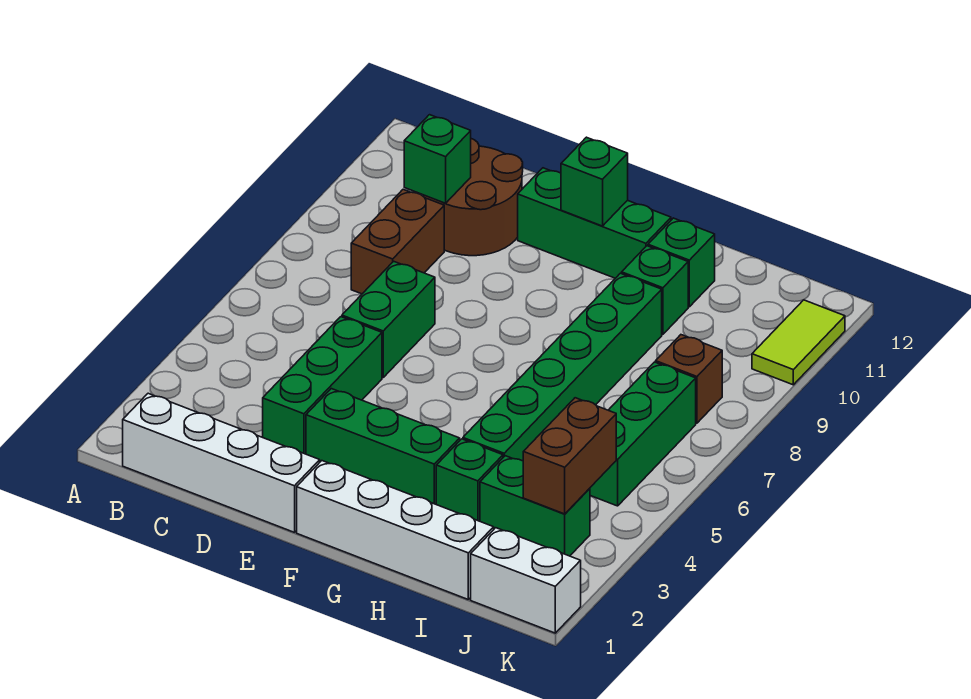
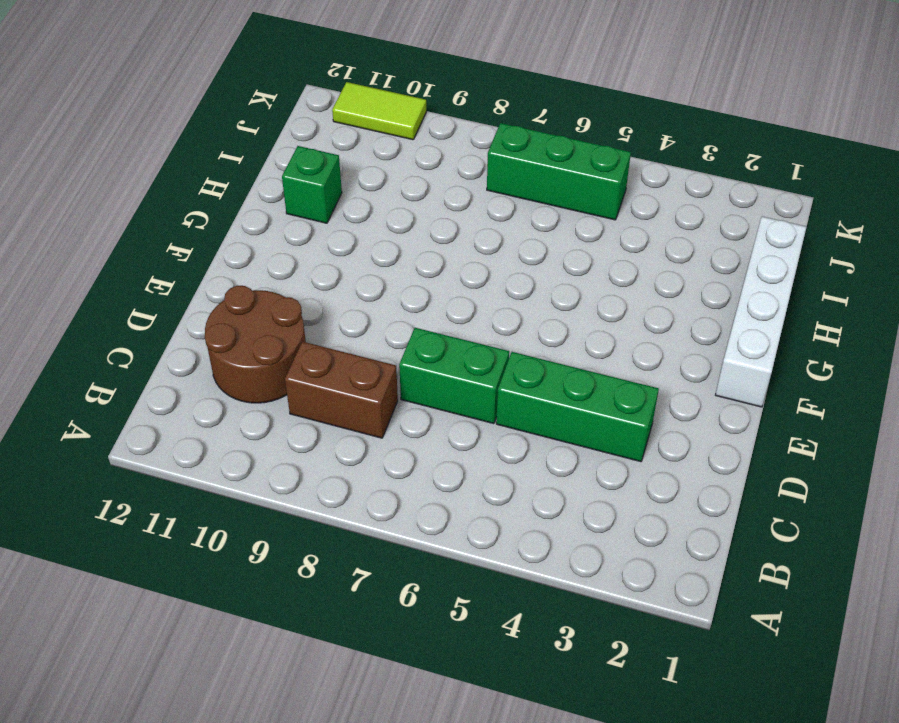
none -> white 1x4 brick [123,393,320,532]
none -> green 1x3 brick [306,389,460,504]
none -> green 1x3 brick [518,168,671,278]

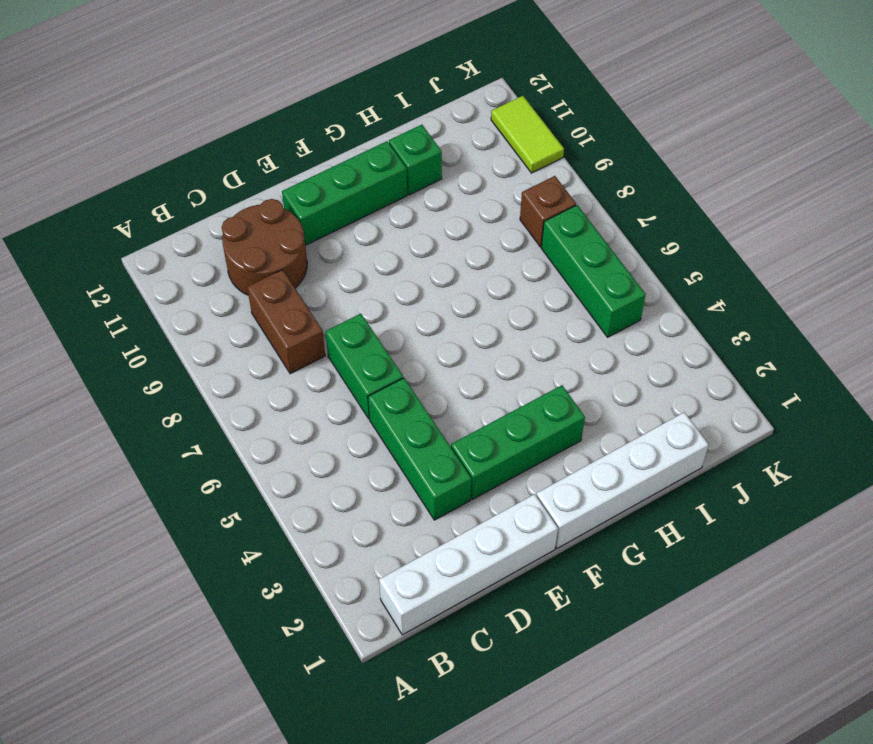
none -> green 1x1 brick [436,439,503,521]
none -> green 1x6 brick [463,273,662,461]
none -> green 1x1 brick [622,246,688,334]

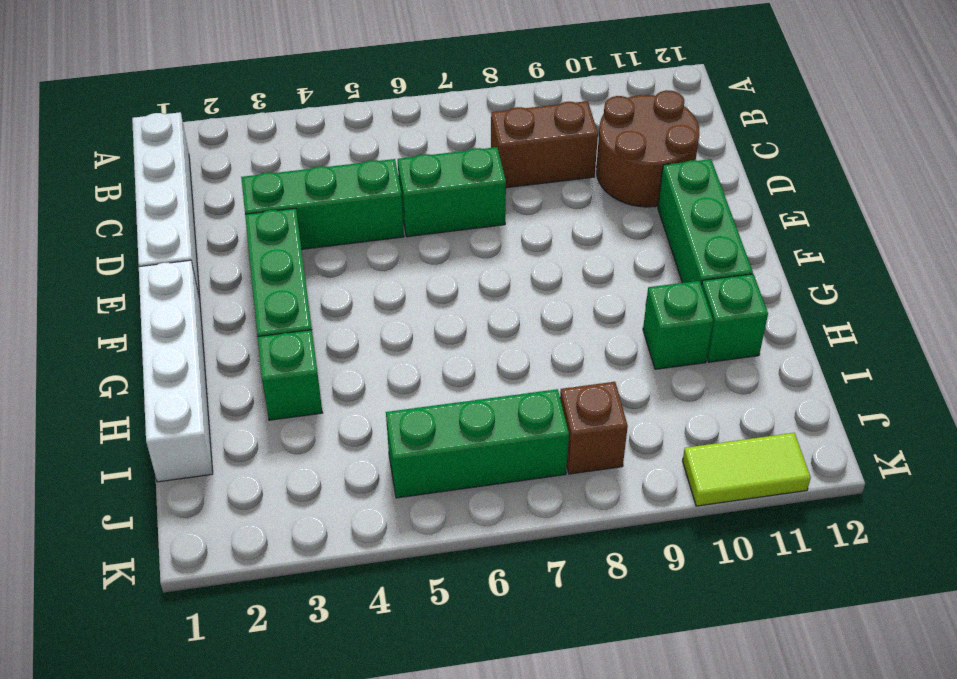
none -> green 1x6 brick [463,273,662,461]
none -> green 1x2 brick [480,456,590,556]
none -> white 1x2 brick [471,528,581,633]

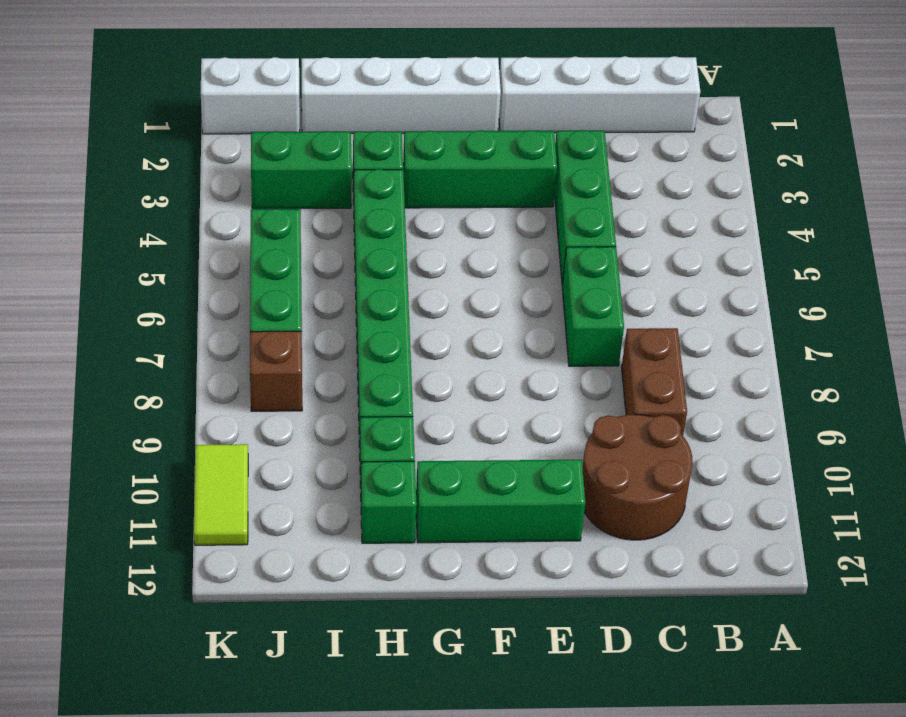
none -> green 1x1 brick [404,115,471,203]
none -> green 1x1 brick [561,137,628,226]
none -> brown 1x2 brick [523,398,616,514]

